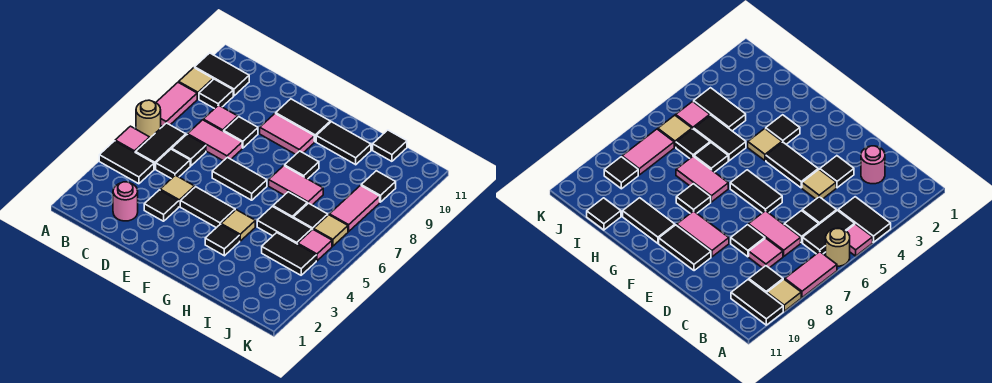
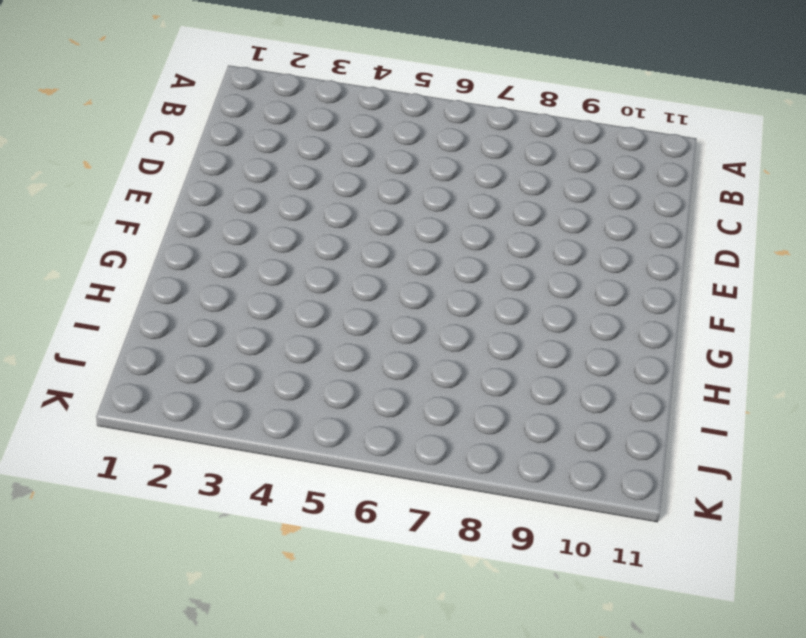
none -> black 1x2 tile [99,141,154,184]
none -> pink 1x1 tile [115,126,150,152]
none -> tan 1x1 round brick [136,100,161,138]
none -> pink 1x2 tile [156,82,197,126]

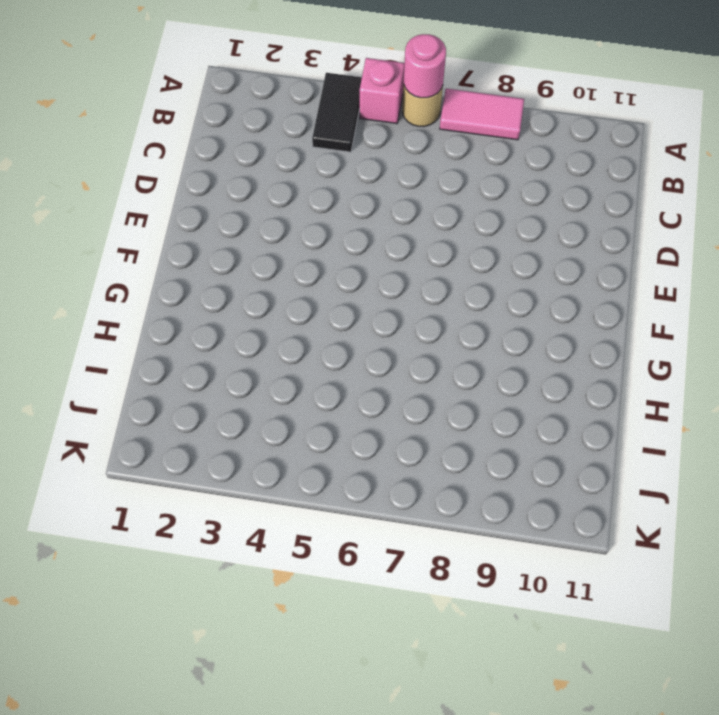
pink 1x1 brick [360,58,405,124] -> pink 1x1 tile [115,126,150,152]
pink 1x1 round brick [404,34,446,98] -> pink 1x1 round brick moved to [113,182,138,221]
none -> tan 1x1 tile [179,68,213,99]
none -> black 1x2 tile [195,53,249,96]
none -> black 1x2 tile [135,123,186,169]
none -> black 1x1 tile [199,79,233,109]

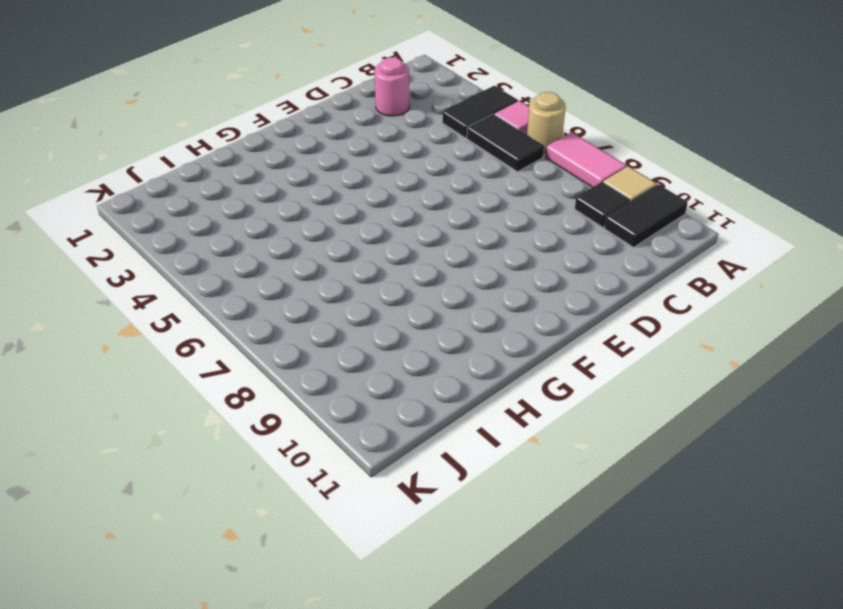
none -> black 1x1 tile [156,149,190,179]
none -> black 1x1 tile [172,135,206,166]
none -> pink 1x2 tile [188,120,242,161]
none -> pink 1x1 tile [203,105,238,131]

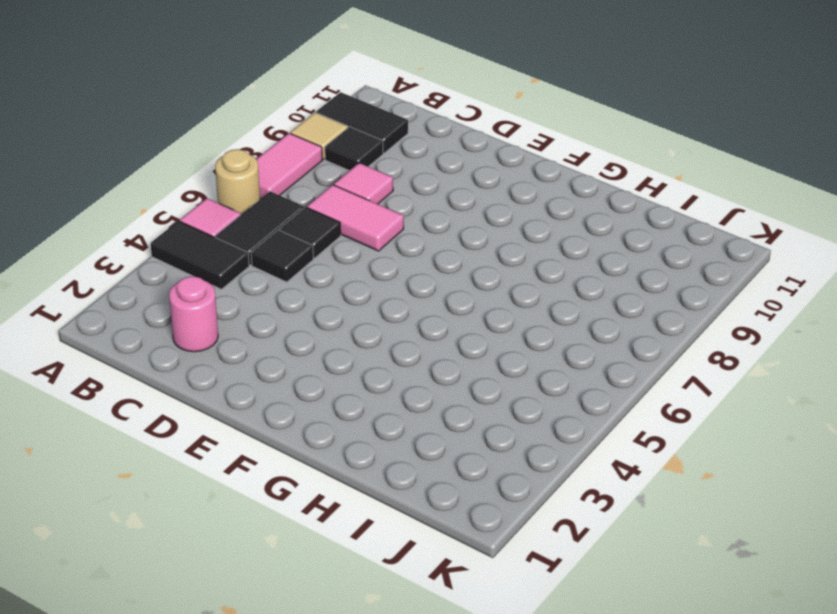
none -> black 1x1 tile [144,190,179,221]
none -> tan 1x1 tile [160,175,195,207]
none -> black 1x1 tile [224,117,258,148]
none -> black 1x2 tile [180,187,235,228]

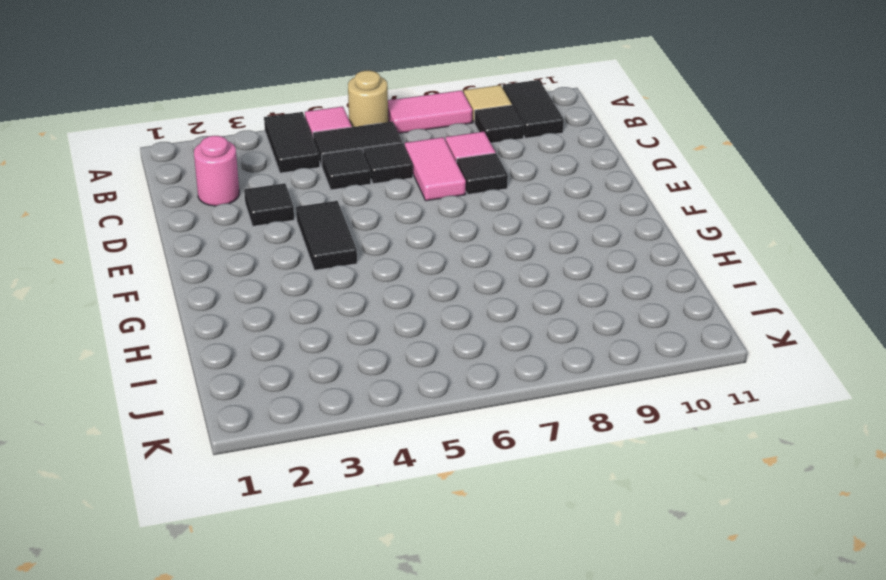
none -> tan 1x1 tile [160,175,195,207]
none -> black 1x2 tile [212,157,267,200]
none -> pink 1x2 tile [260,114,314,154]
none -> black 1x2 tile [276,99,330,142]

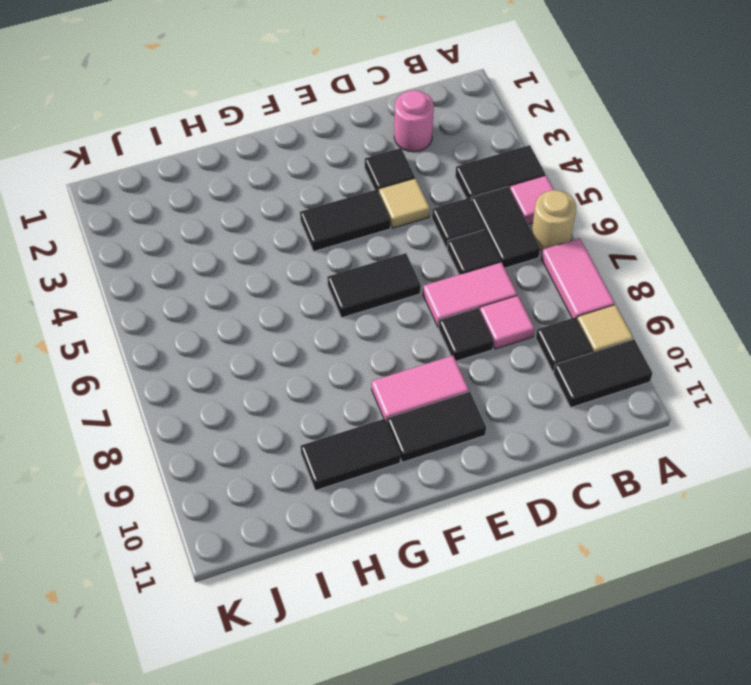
none -> black 1x1 tile [205,224,240,256]
none -> tan 1x1 tile [221,210,255,241]
none -> pink 1x2 tile [269,166,323,205]
none -> black 1x1 tile [285,151,319,179]

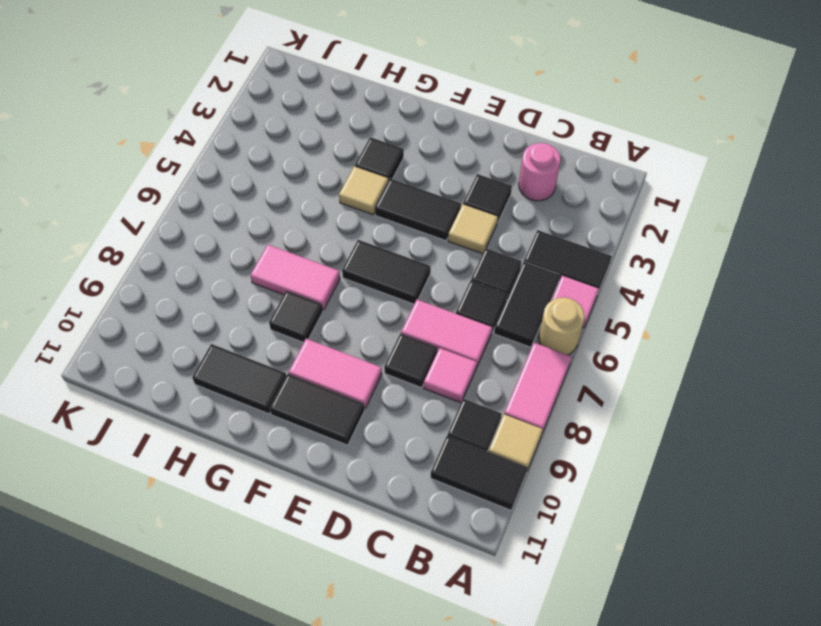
none -> black 1x2 tile [257,206,312,244]
none -> black 1x1 tile [273,192,307,218]
none -> black 1x2 tile [262,233,316,275]
none -> black 1x1 tile [293,203,328,230]

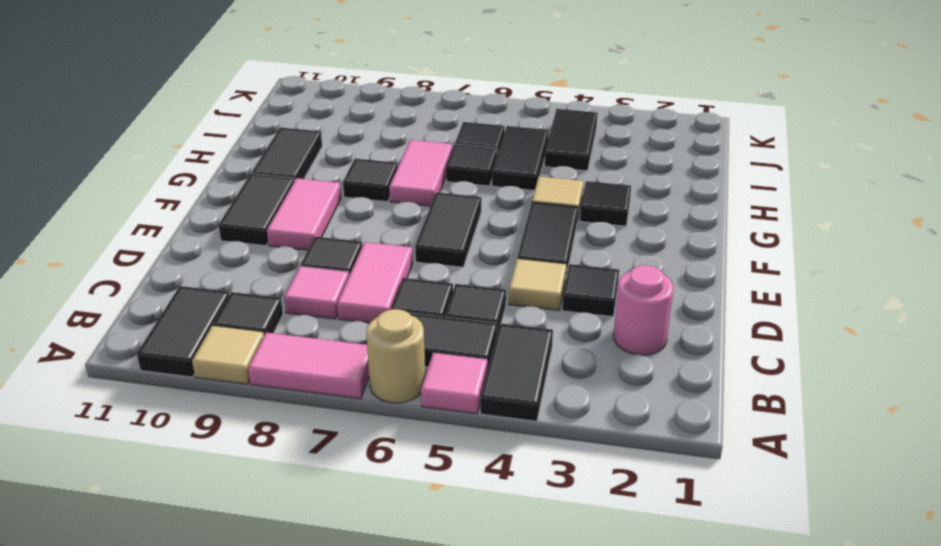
none -> black 1x1 tile [373,130,407,161]
none -> pink 1x1 tile [298,229,332,261]
none -> tan 1x1 tile [314,215,348,246]
none -> pink 1x2 tile [329,186,380,231]

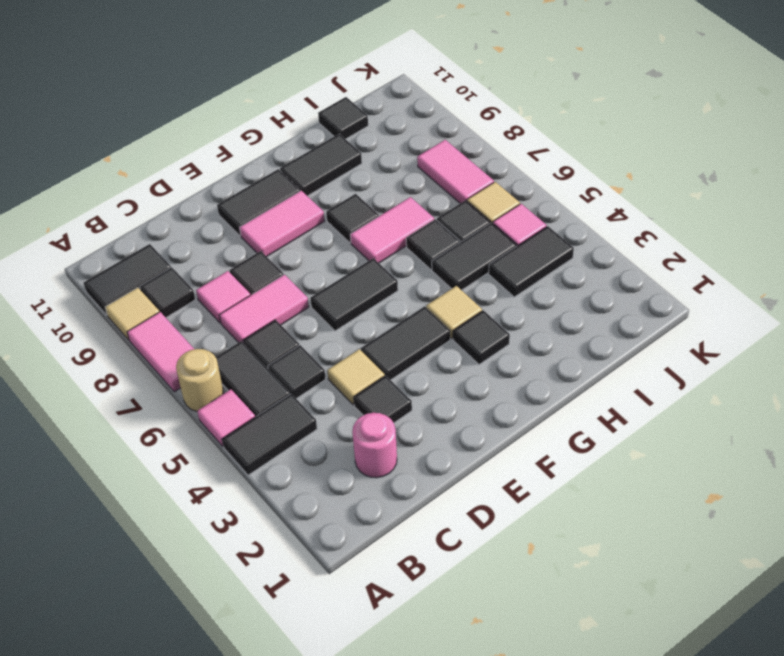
none -> black 1x1 tile [361,171,396,202]

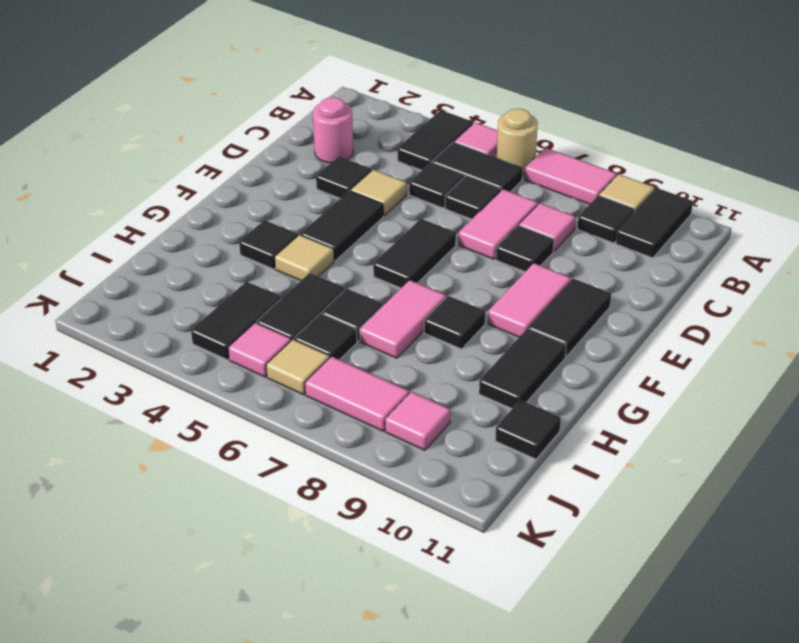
pink 1x1 tile [385,392,450,450] -> black 1x1 tile [361,171,396,202]

